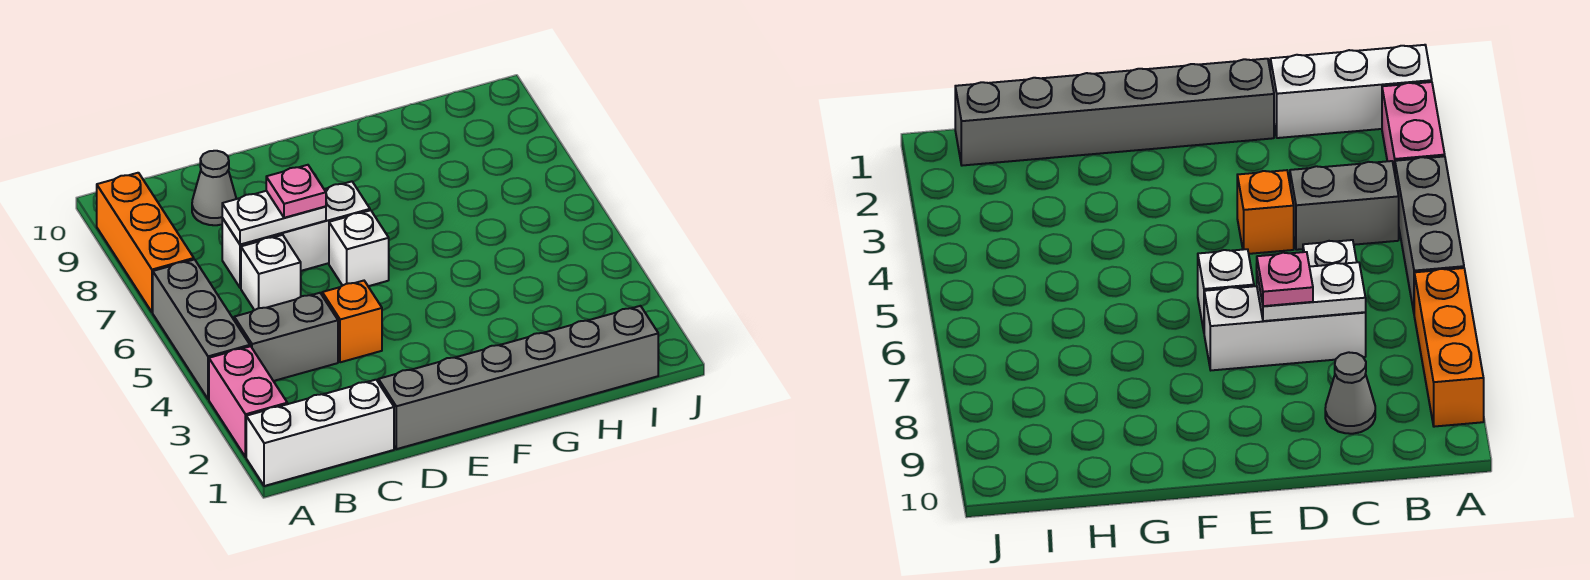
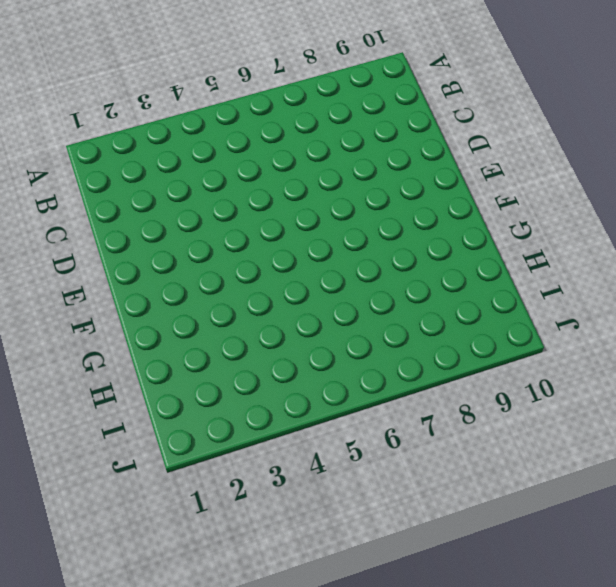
none -> white 1x3 brick [246,380,394,486]
none -> pink 1x2 brick [209,346,287,457]
none -> grey 1x3 brick [153,260,250,399]

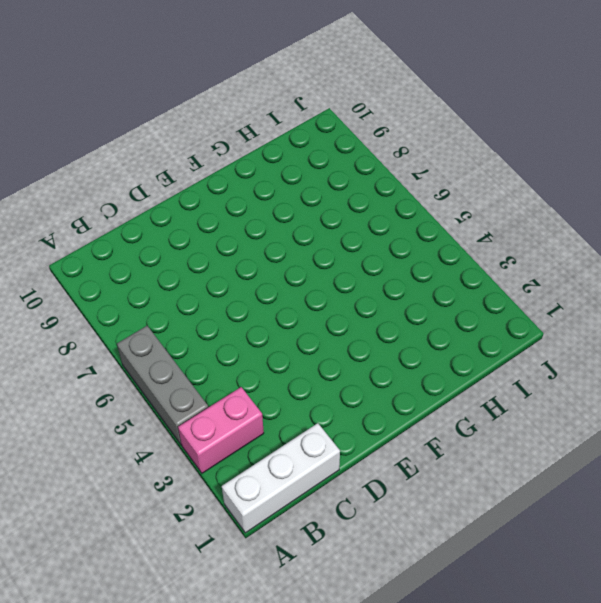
pink 1x2 brick [178,387,264,473] -> pink 1x2 brick turned to [209,346,287,457]
none -> orange 1x3 brick [97,173,194,312]
none -> grey 1x2 brick [234,293,338,381]
none -> white 1x1 brick [241,235,301,310]

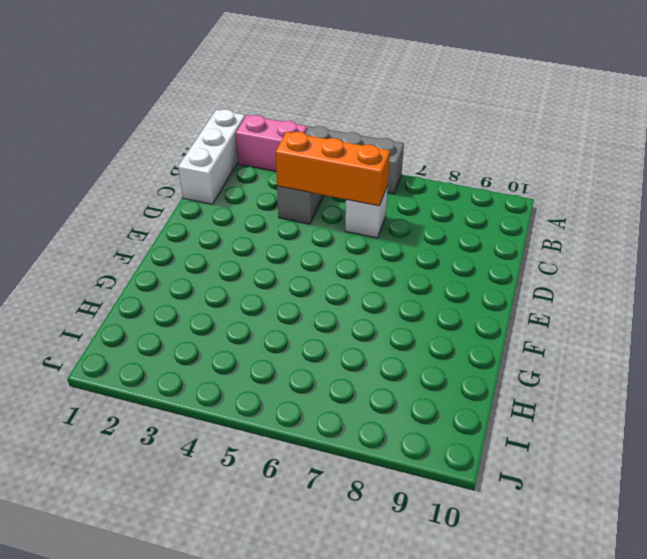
orange 1x3 brick [275,132,390,206] -> orange 1x3 brick moved to [97,173,194,312]
none -> white 1x3 brick [222,181,370,288]
none -> grey 1x1 cone [192,151,236,225]
none -> grey 1x6 brick [378,306,658,449]

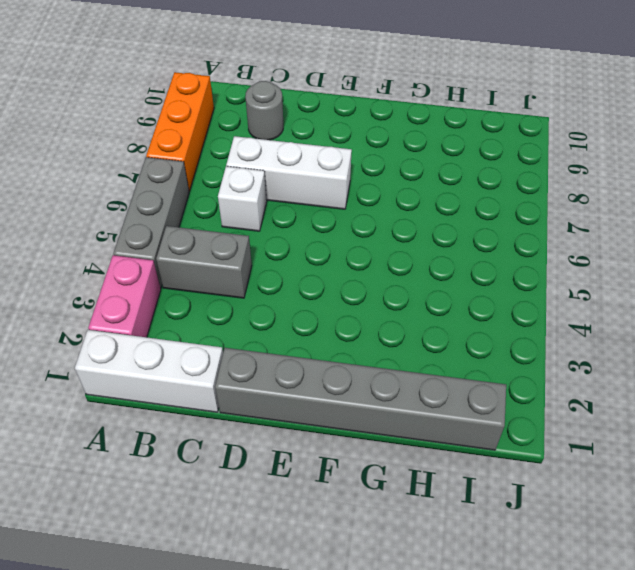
grey 1x1 round brick [245,81,283,140] -> grey 1x1 cone [192,151,236,225]
none -> orange 1x1 brick [322,281,382,362]
none -> white 1x1 brick [329,210,389,286]
none -> white 1x2 plate [222,191,326,245]

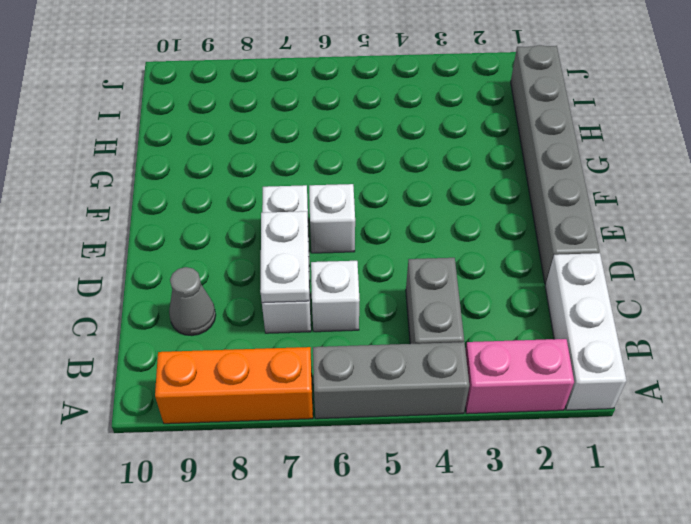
none -> orange 1x1 brick [322,281,382,362]
none -> pink 1x1 plate [266,165,326,218]

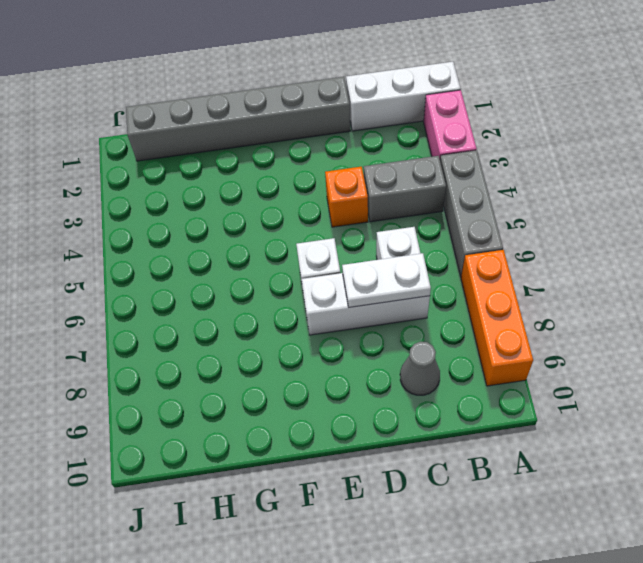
none -> pink 1x1 plate [266,165,326,218]

